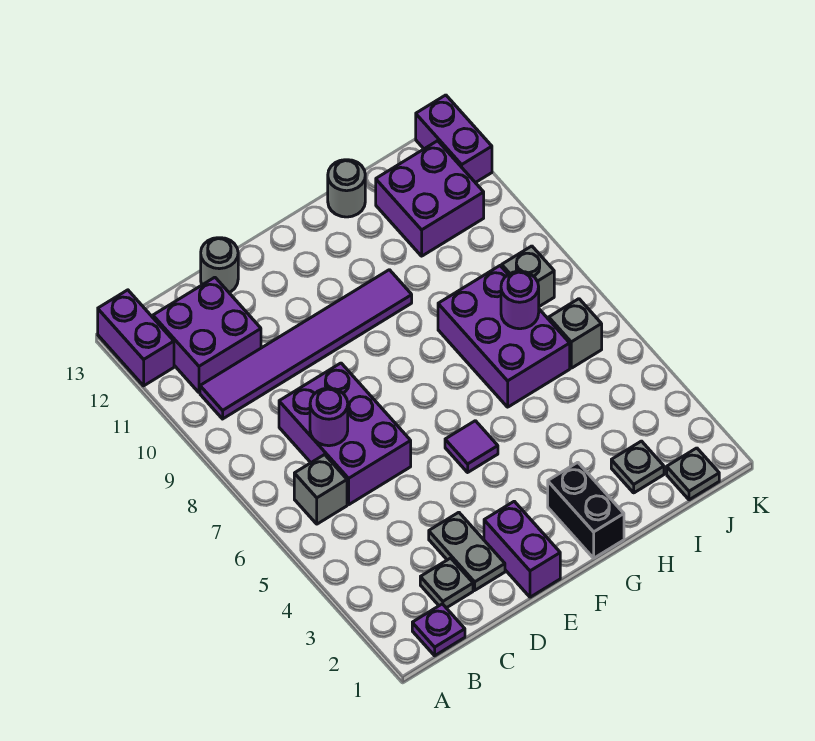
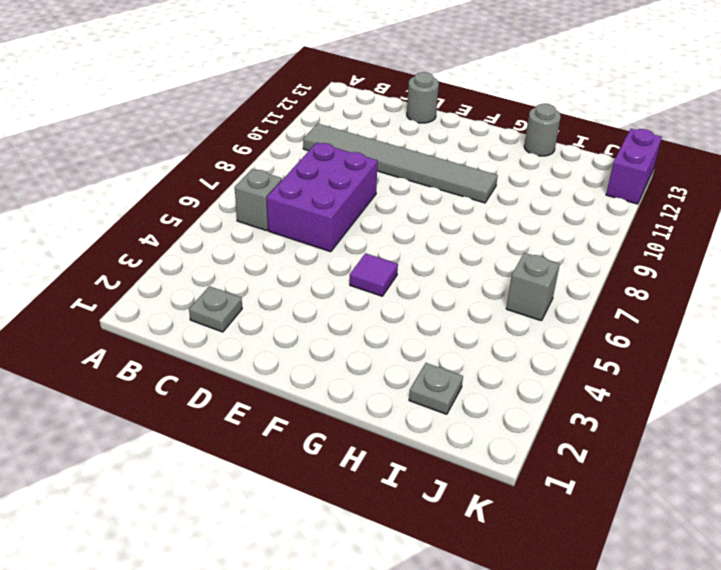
grey 1x6 tile [303,124,498,203] -> purple 1x6 tile [200,270,412,419]
none -> purple 1x2 brick [98,290,174,386]
none -> purple 1x1 plate [412,604,465,656]
none -> purple 2x2 brick [153,277,261,393]

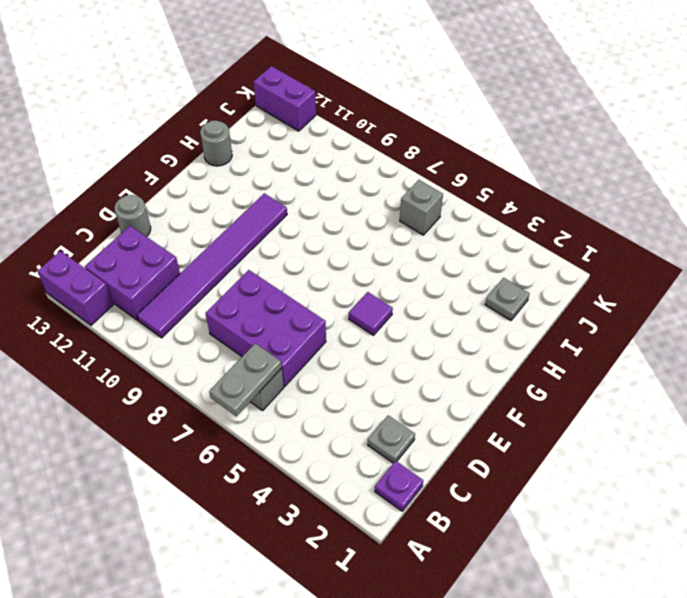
grey 1x2 plate [209,343,282,416] -> grey 1x2 plate turned to [429,512,505,590]
none -> purple 1x2 brick [484,501,560,597]
none -> black 1x2 brick [548,462,624,558]
none -> purple 2x3 brick [438,266,570,407]

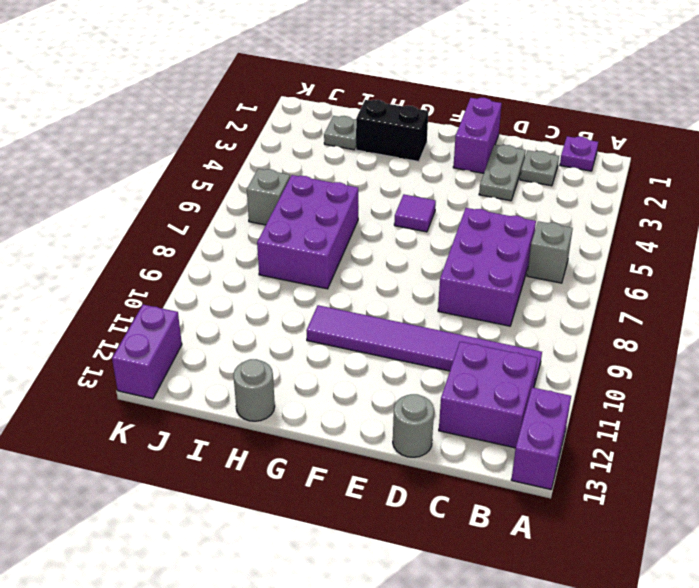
black 1x2 brick [356,100,428,162] -> black 1x2 brick turned to [548,462,624,558]
none -> purple 2x2 brick [376,141,484,256]
none -> grey 1x1 plate [667,448,719,500]
none -> grey 1x1 brick [502,246,554,306]

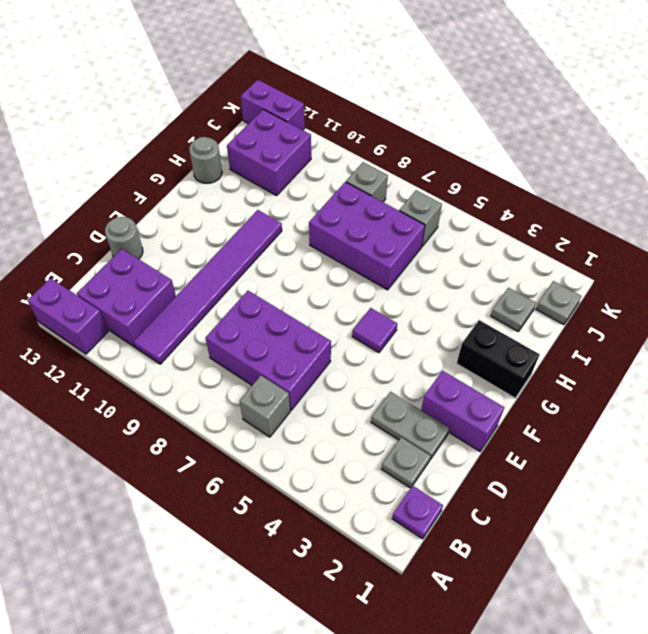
none -> purple 1x1 round brick [310,388,348,446]
none -> purple 1x1 round brick [501,271,539,329]

